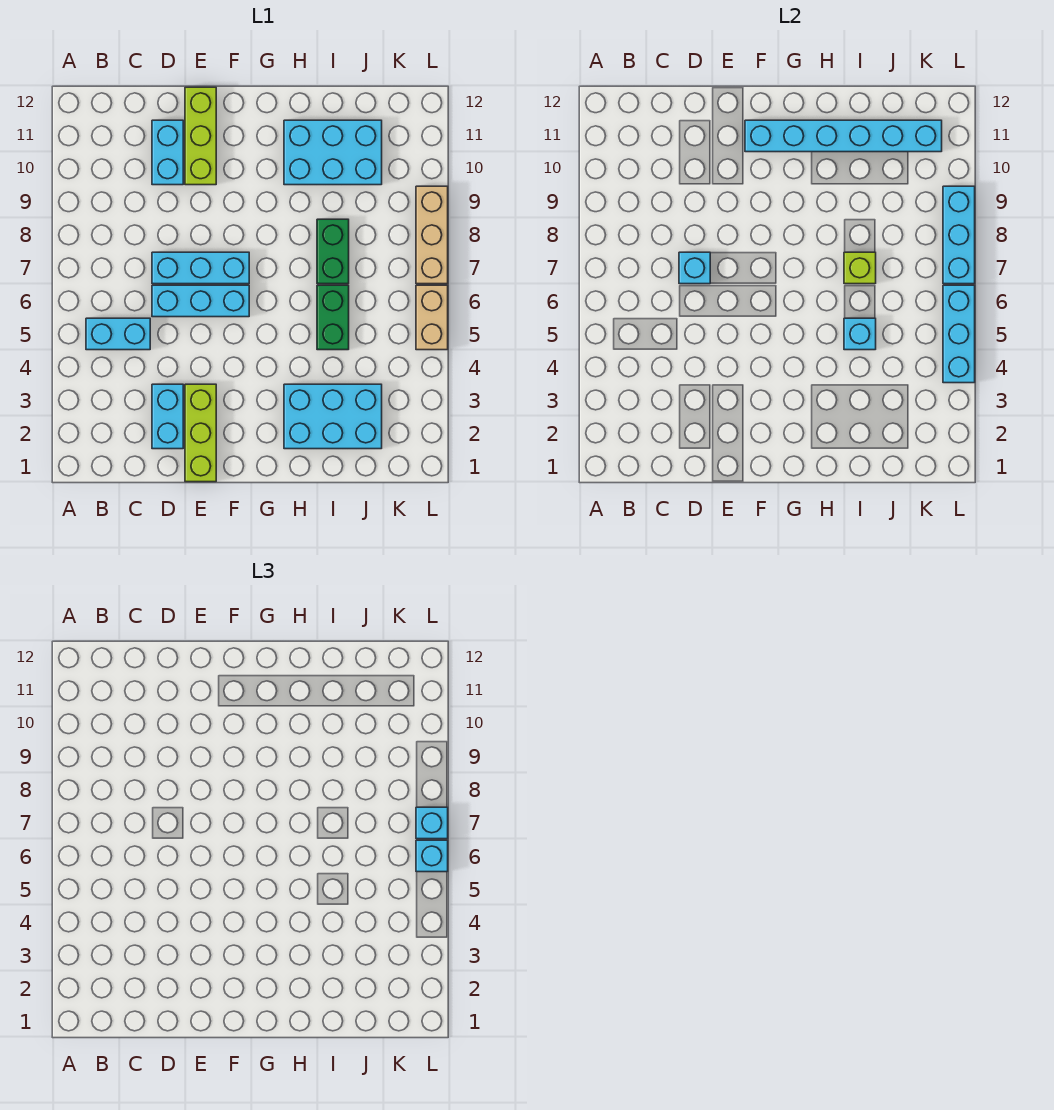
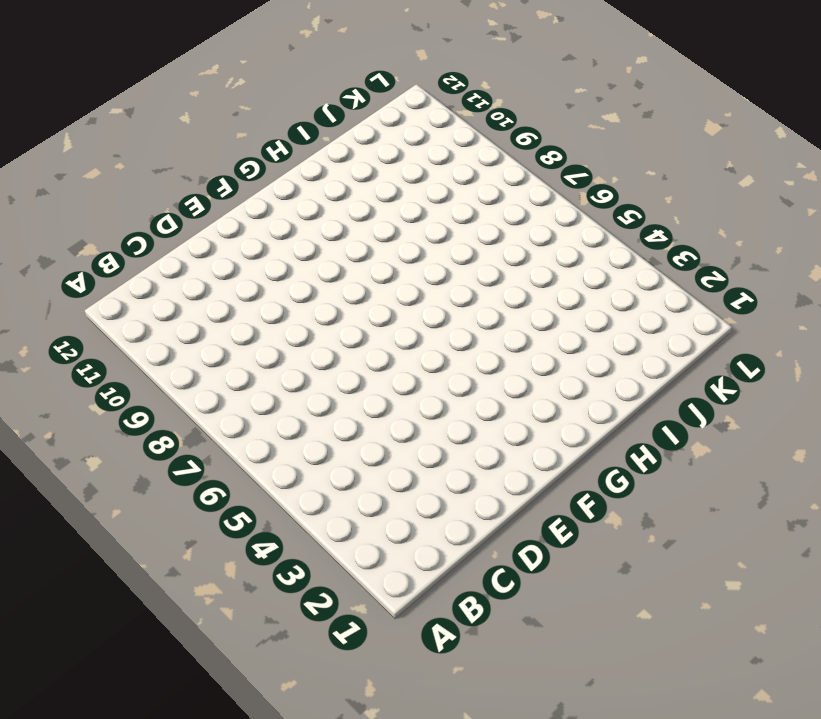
none -> cyan 1x2 brick [86,318,150,350]
none -> cyan 1x2 brick [152,384,183,449]
none -> cyan 1x3 brick [152,285,249,317]

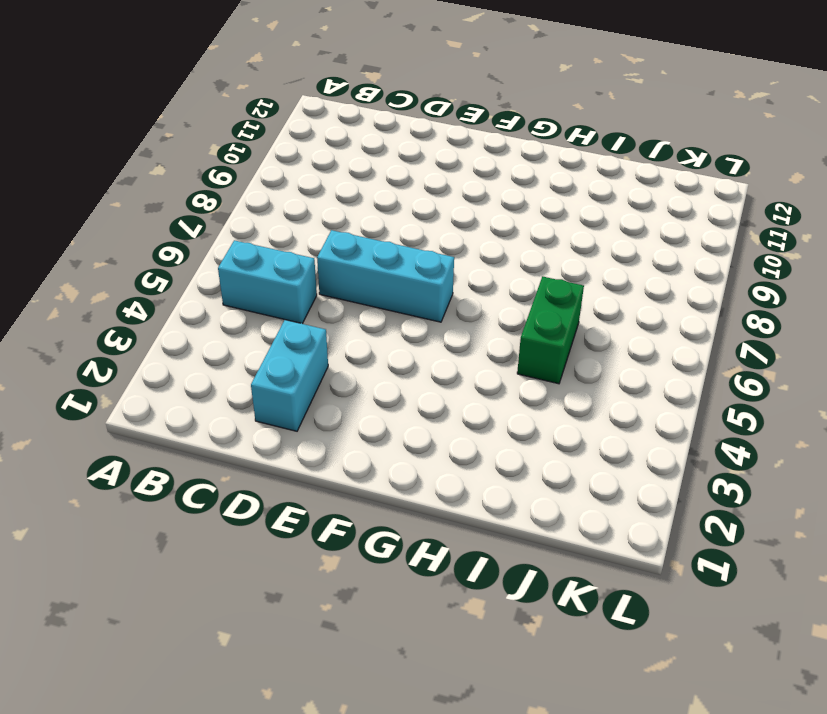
none -> cyan 1x3 brick [152,252,249,284]
none -> cyan 1x2 brick [152,120,183,185]
none -> lime 1x3 brick [185,384,216,482]

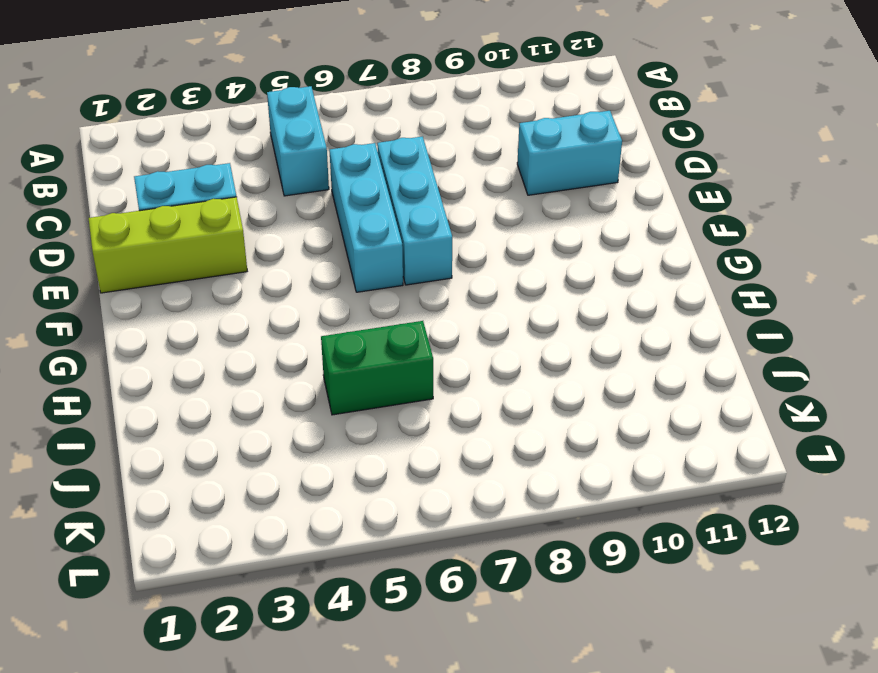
none -> lime 1x3 brick [185,87,216,185]
none -> cyan 2x3 brick [284,384,382,449]
none -> cyan 2x3 brick [284,120,382,185]

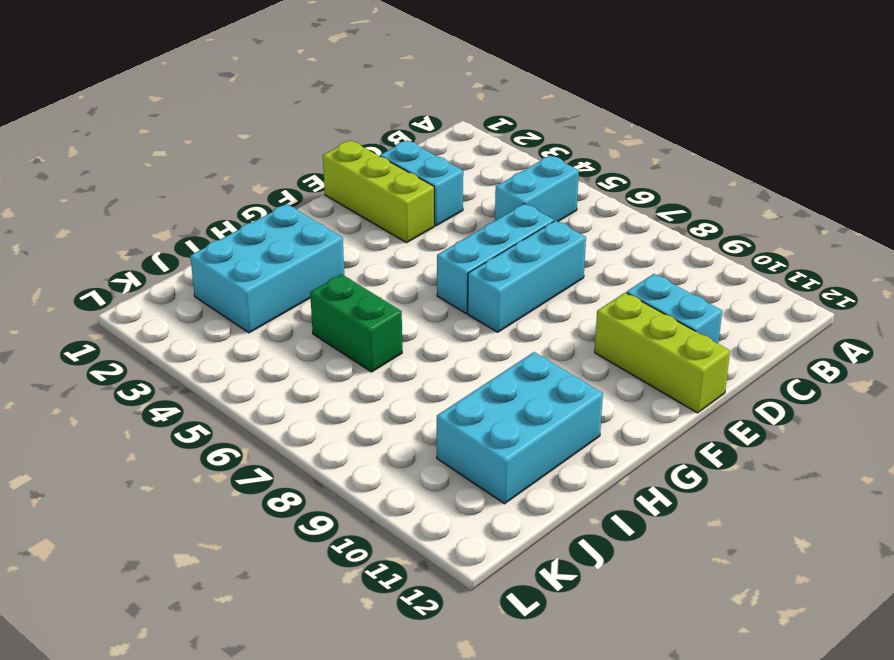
none -> green 1x2 brick [317,219,349,284]
none -> tan 1x2 brick [416,285,448,350]
none -> tan 1x3 brick [416,186,448,284]

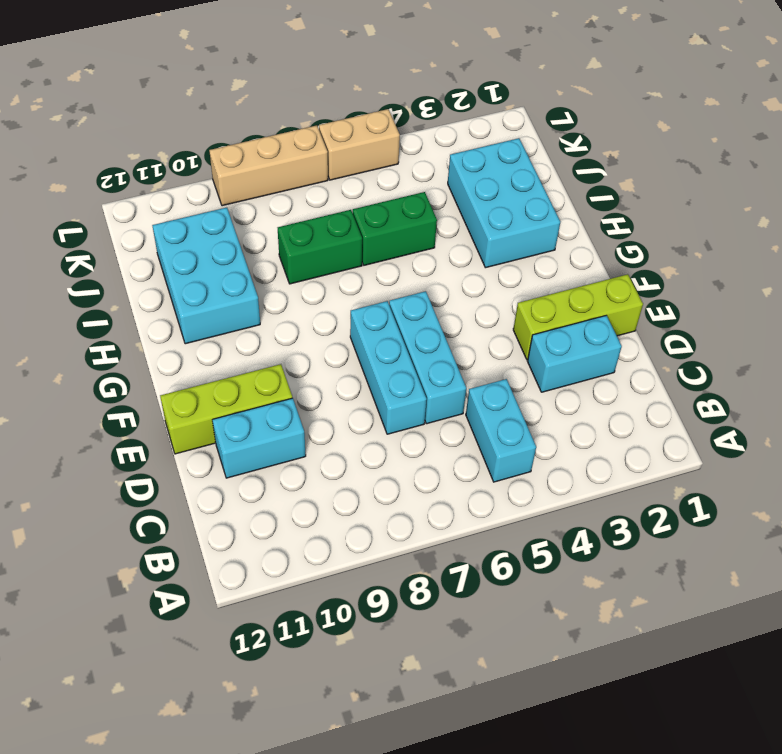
none -> cyan 1x1 brick [679,252,710,284]
none -> cyan 1x6 brick [745,120,942,152]
none -> cyan 1x1 brick [844,318,876,350]

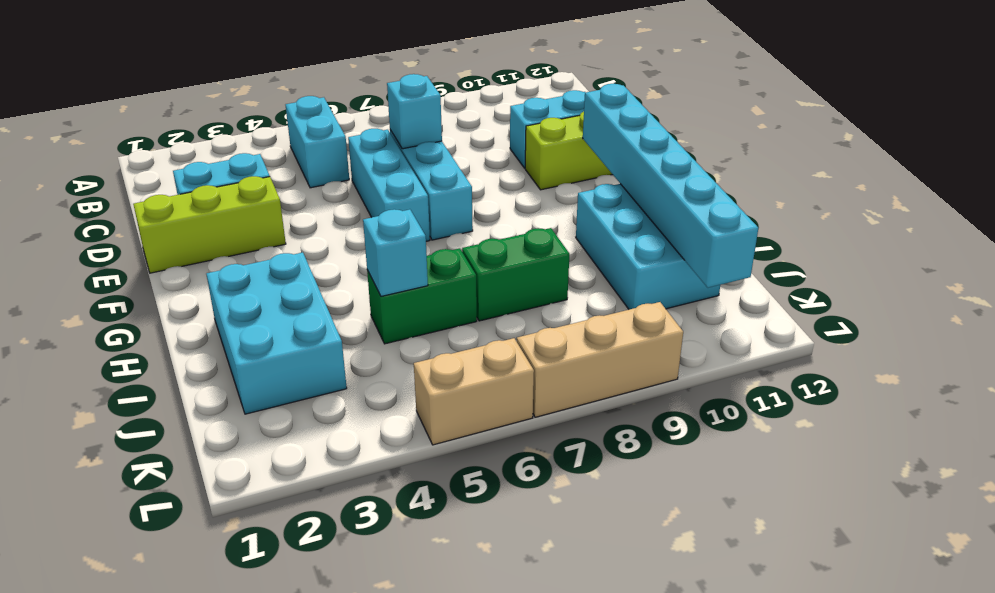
none -> lime 1x1 brick [844,252,876,284]
none -> cyan 1x3 brick [943,285,975,383]
none -> cyan 1x3 brick [943,186,975,284]

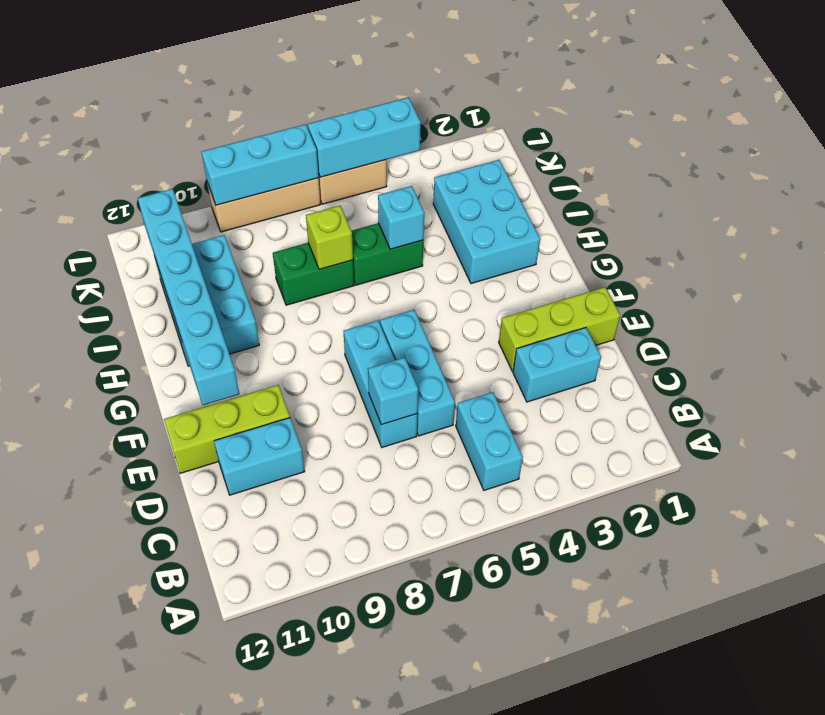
none -> cyan 1x1 brick [416,840,448,872]
none -> cyan 1x1 brick [416,807,448,839]

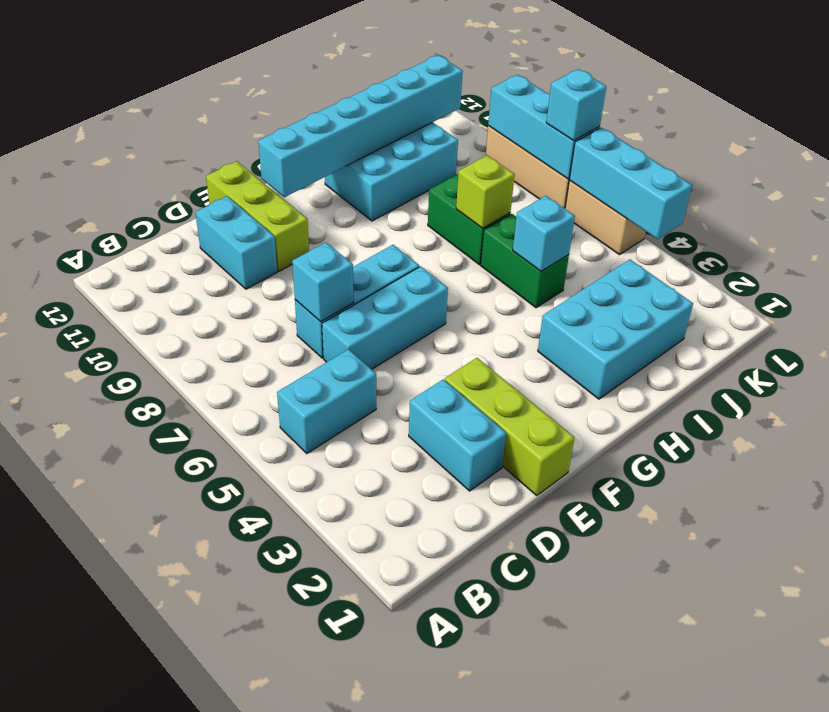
none -> cyan 1x1 brick [416,840,448,872]

